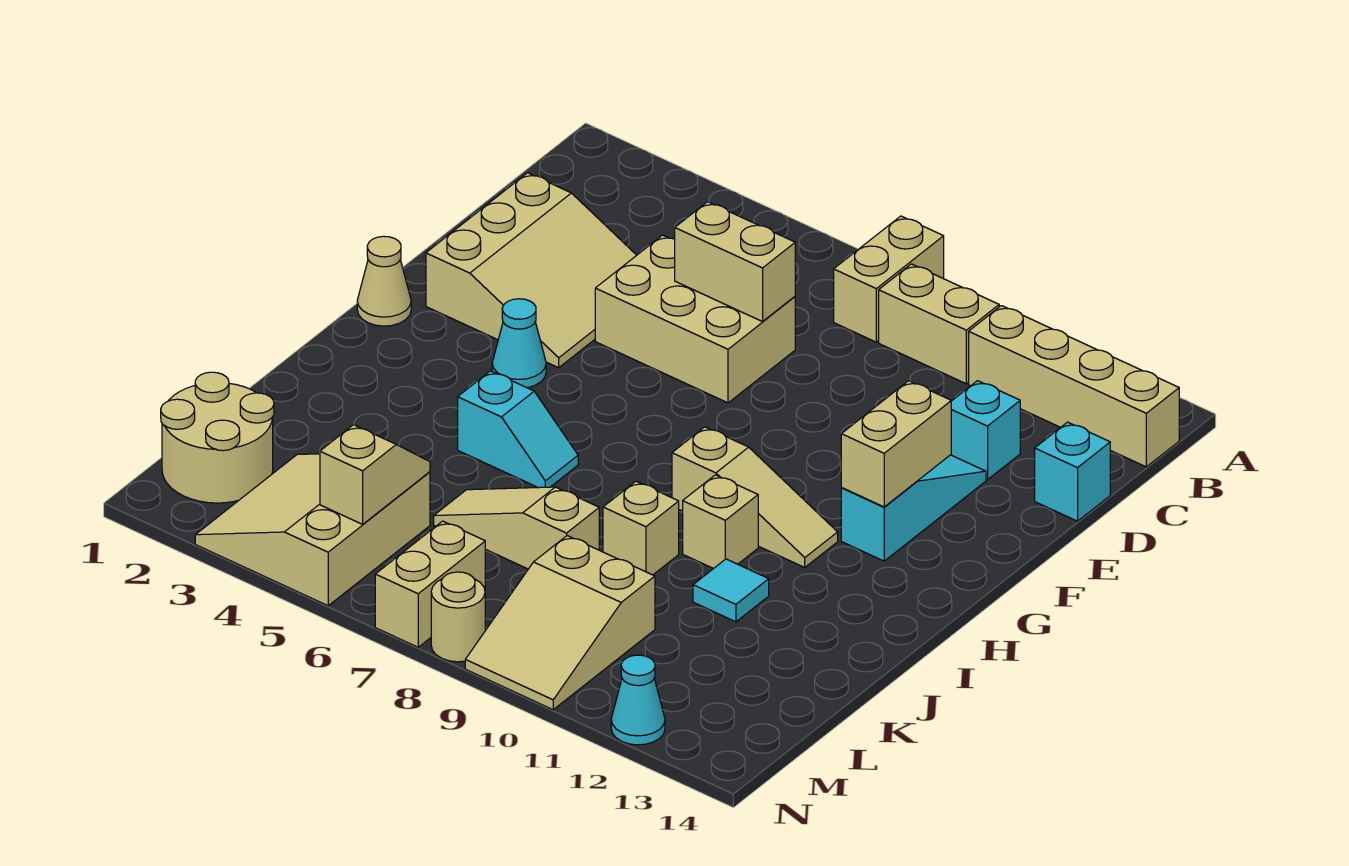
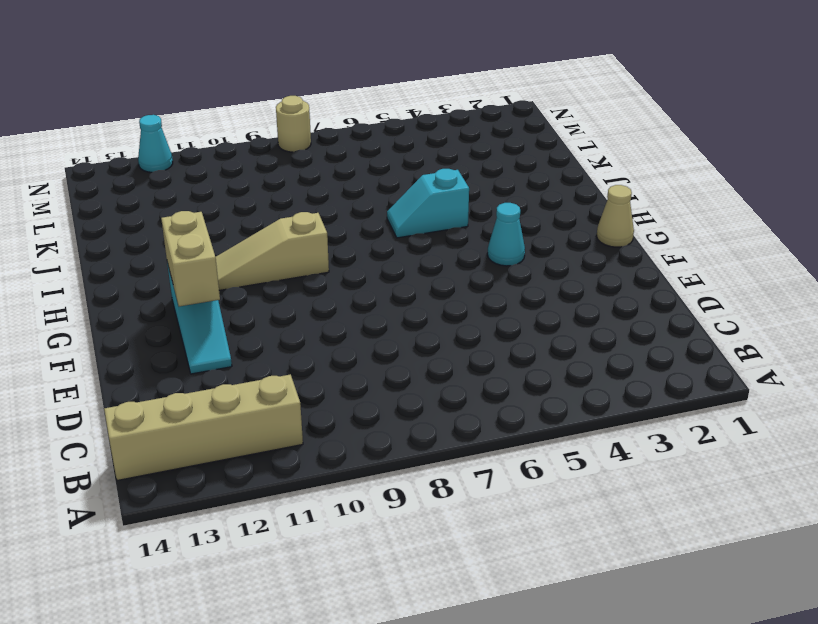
none -> tan 1x2 brick [834,216,944,342]
none -> tan 1x2 brick [879,264,999,384]
none -> tan 3x3 slope [426,173,637,368]

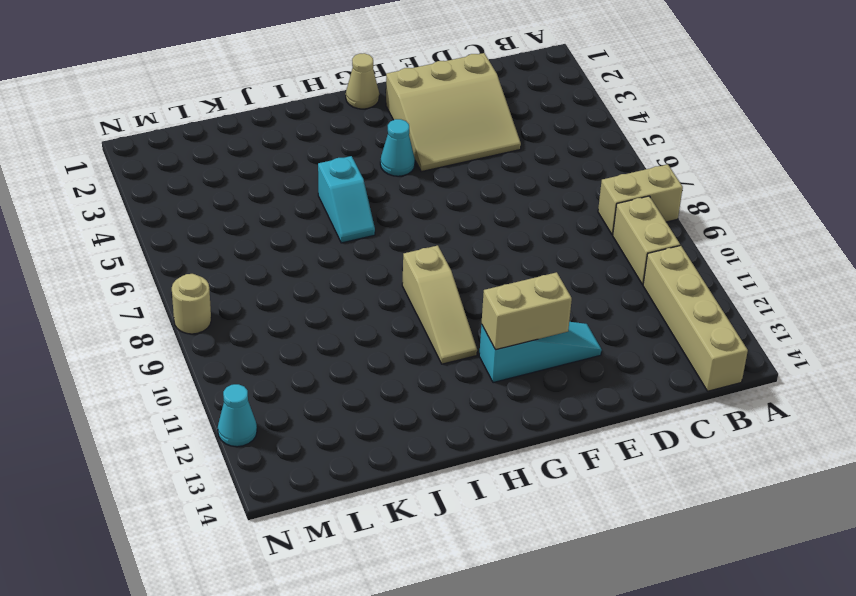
none -> tan 2x3 brick [595,235,795,403]
none -> cyan 1x1 brick [951,381,1020,480]
none -> cyan 1x1 brick [1035,422,1110,521]

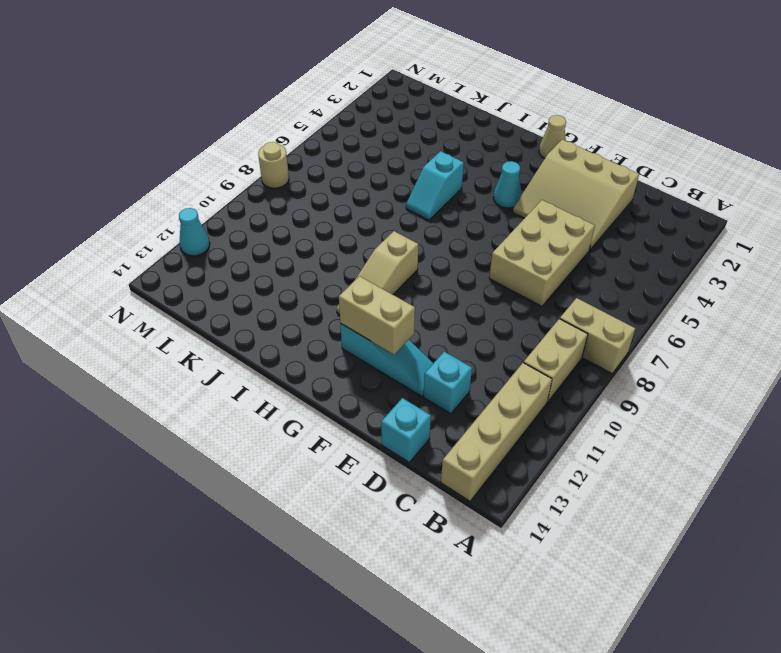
none -> tan 1x1 brick [683,475,758,569]
none -> tan 1x1 brick [603,481,679,575]
none -> cyan 1x1 tile [693,559,769,622]

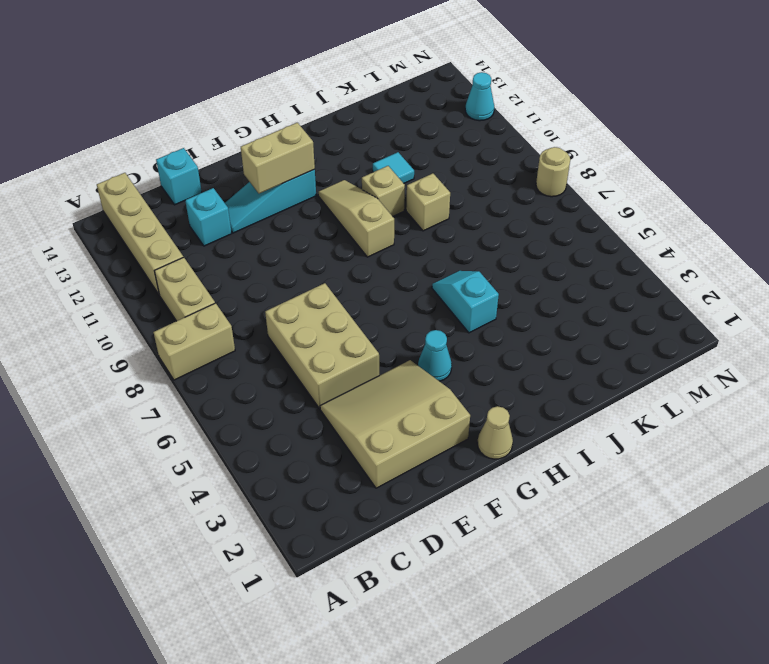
none -> tan 1x3 slope [434,487,599,569]
none -> tan 2x2 round brick [161,372,274,503]
none -> tan 3x3 slope [195,454,430,606]

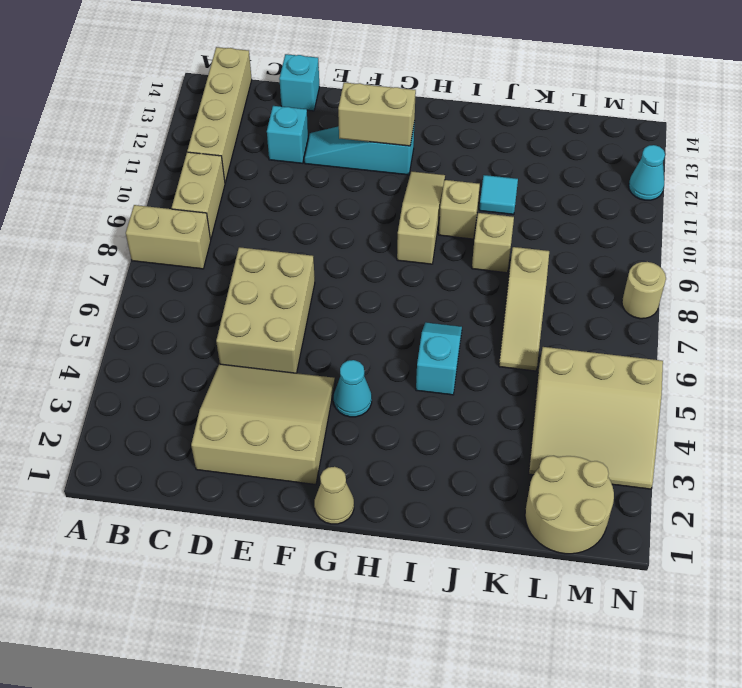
none -> tan 2x3 slope [465,536,655,710]
none -> tan 1x2 brick [375,521,485,647]
none -> tan 1x2 brick [675,202,795,322]

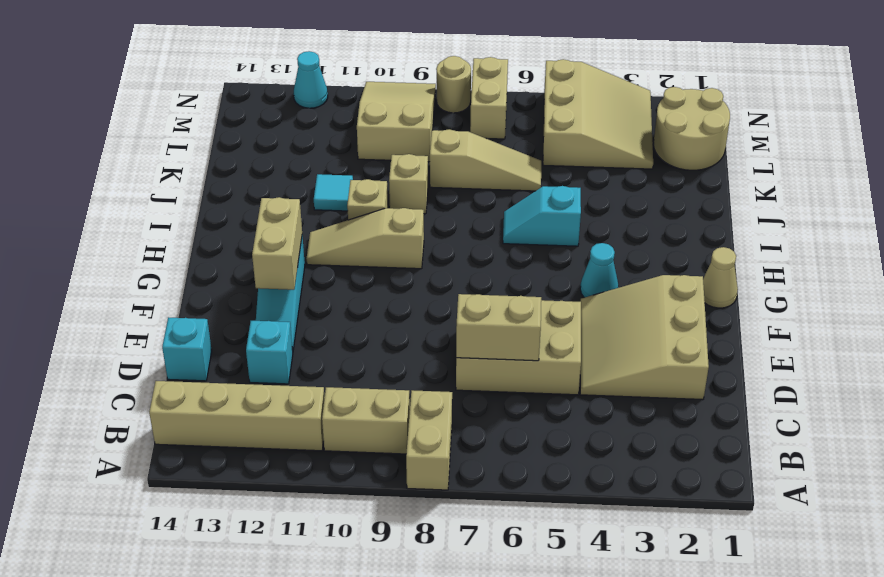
none -> tan 1x2 slope [320,425,430,524]

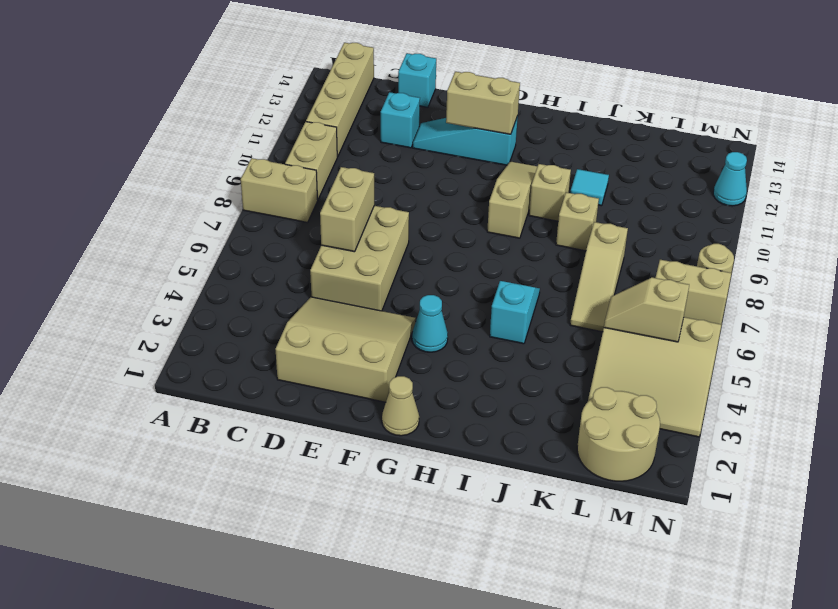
none -> tan 2x3 slope [465,536,655,710]

